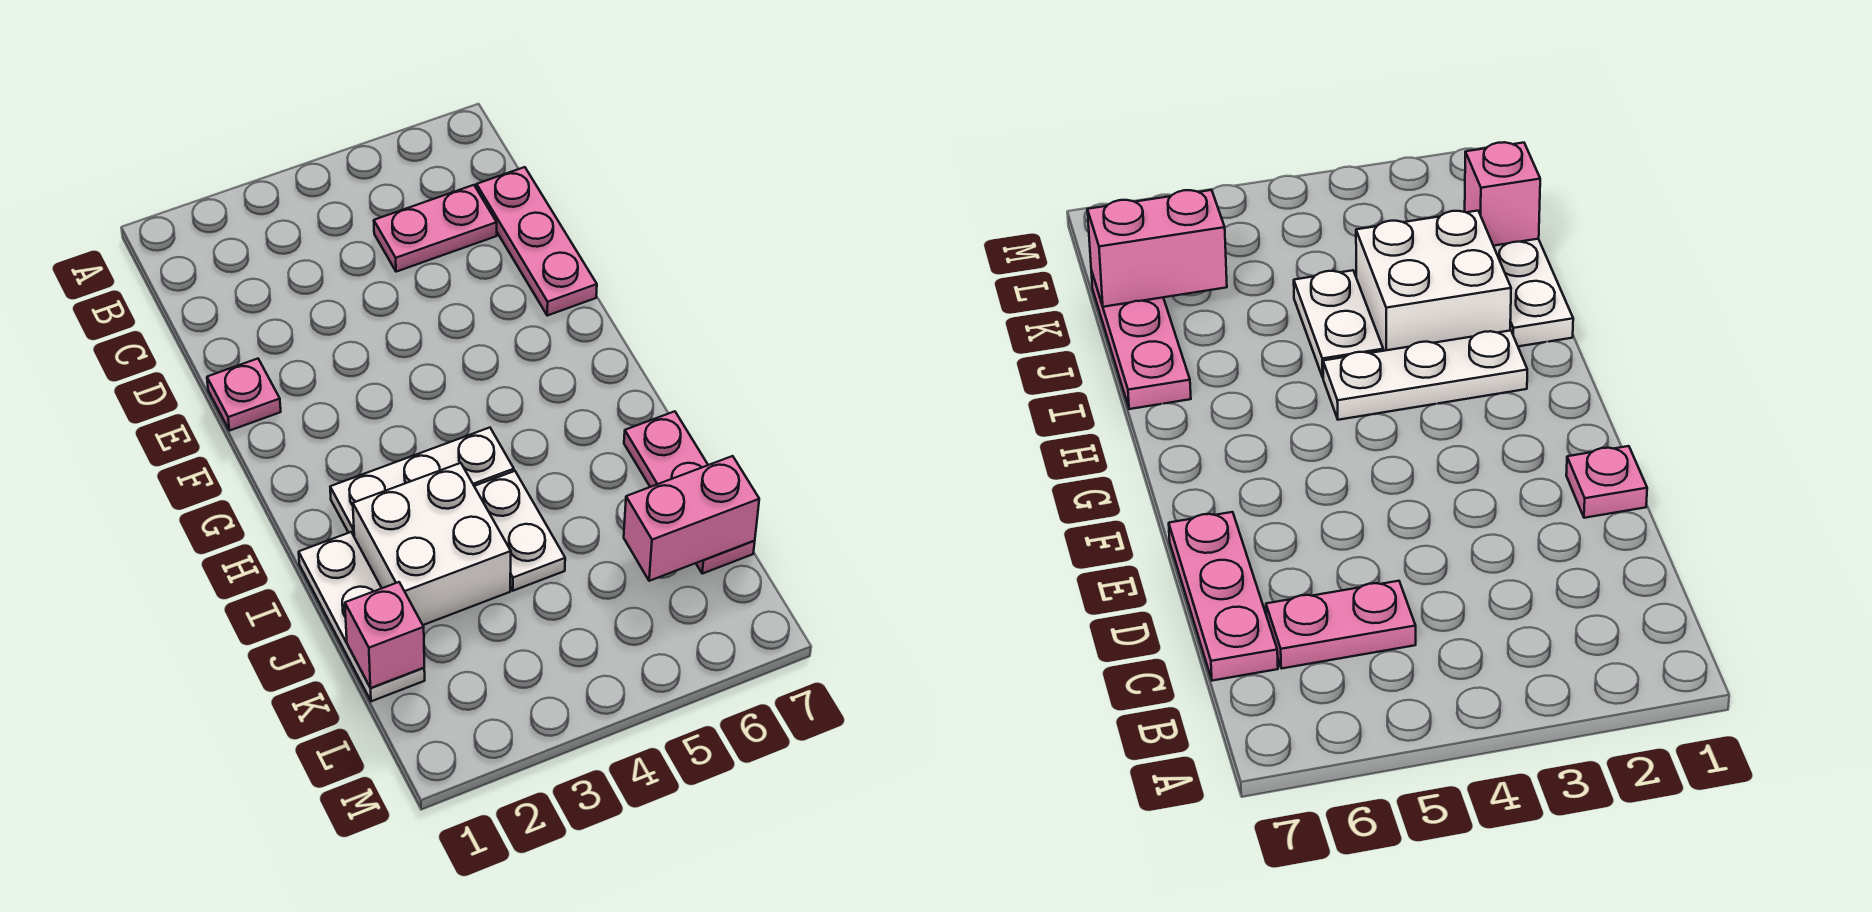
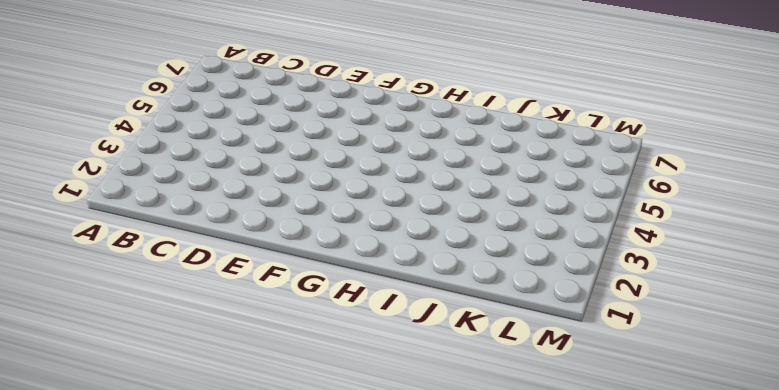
none -> pink 1x2 plate [374,185,497,272]
none -> pink 1x3 plate [477,167,597,316]

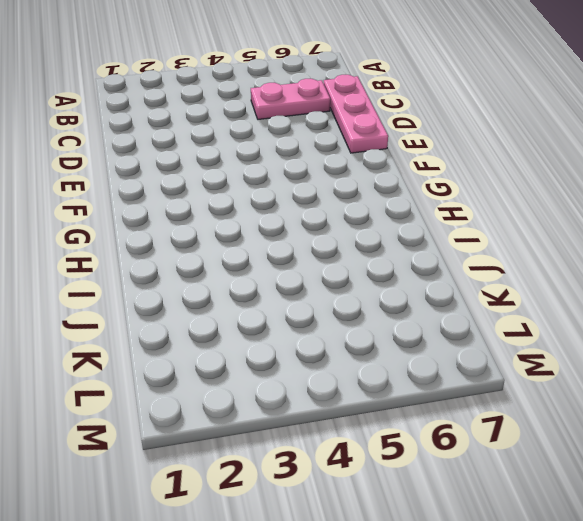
none -> pink 1x1 plate [207,359,281,431]
none -> white 1x3 plate [330,428,514,536]

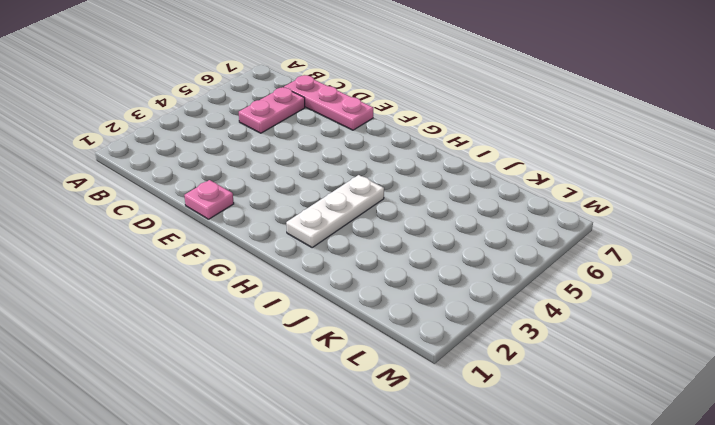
none -> white 1x3 plate [299,532,425,701]
none -> white 2x2 brick [353,463,511,625]

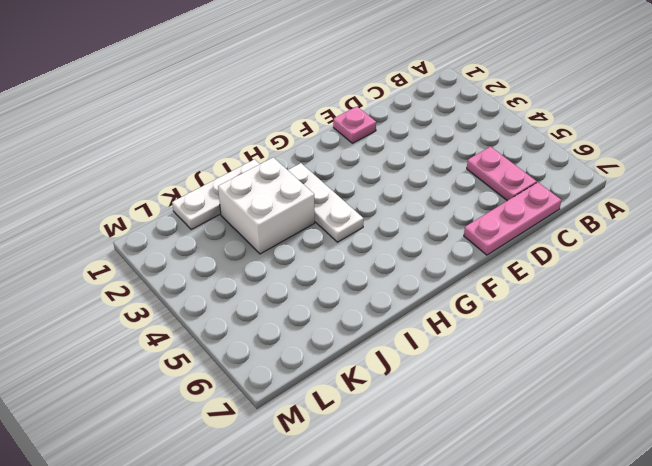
none -> white 1x2 plate [474,471,565,591]
none -> pink 1x3 plate [624,411,755,574]

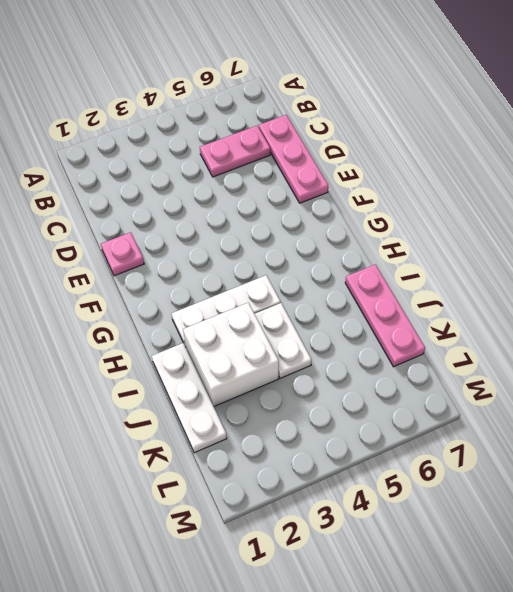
none -> pink 1x1 brick [345,582,424,688]
none -> pink 1x2 brick [624,456,759,581]

